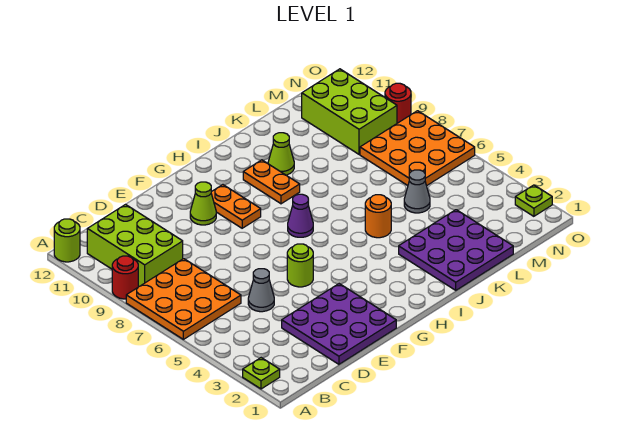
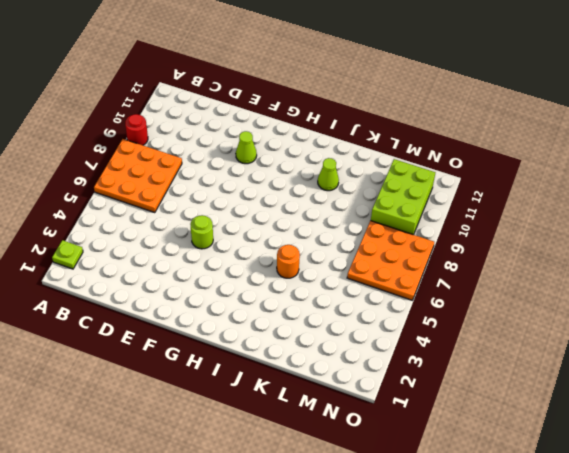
none -> lime 1x1 round brick [54,219,80,262]
none -> lime 2x3 brick [87,204,183,286]
none -> purple 3x3 plate [282,284,396,364]

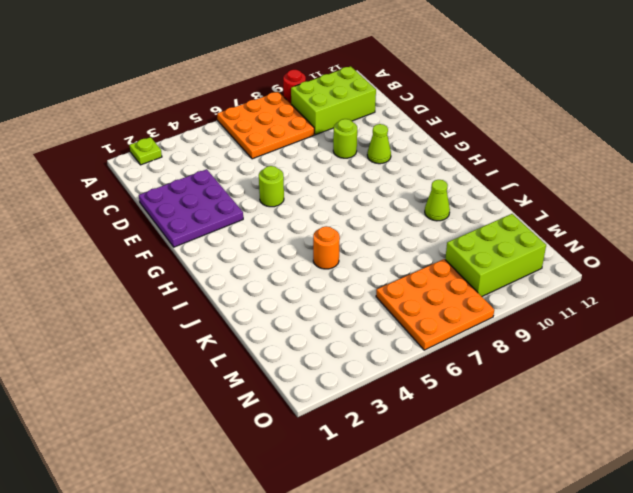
lime 1x1 round brick [333,119,357,158] -> lime 1x1 round brick moved to [54,219,80,262]
none -> grey 1x1 cone [248,269,274,312]
none -> orange 1x2 plate [211,185,261,228]
none -> purple 1x1 cone [288,194,313,237]

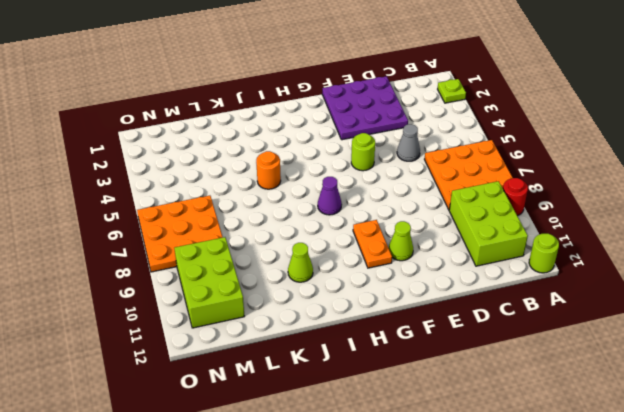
none -> orange 1x2 plate [243,160,300,204]
none -> purple 3x3 plate [399,210,513,290]
none -> grey 1x1 cone [404,170,430,213]

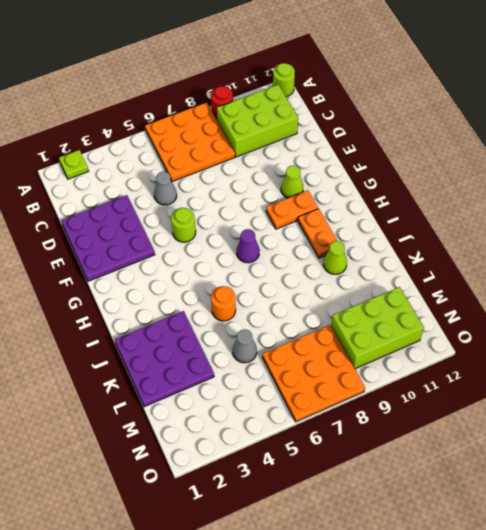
orange 1x2 plate [298,209,337,258] -> orange 1x2 plate turned to [243,160,300,204]
none -> lime 1x1 plate [515,185,552,216]
none -> red 1x1 round brick [385,83,411,123]

